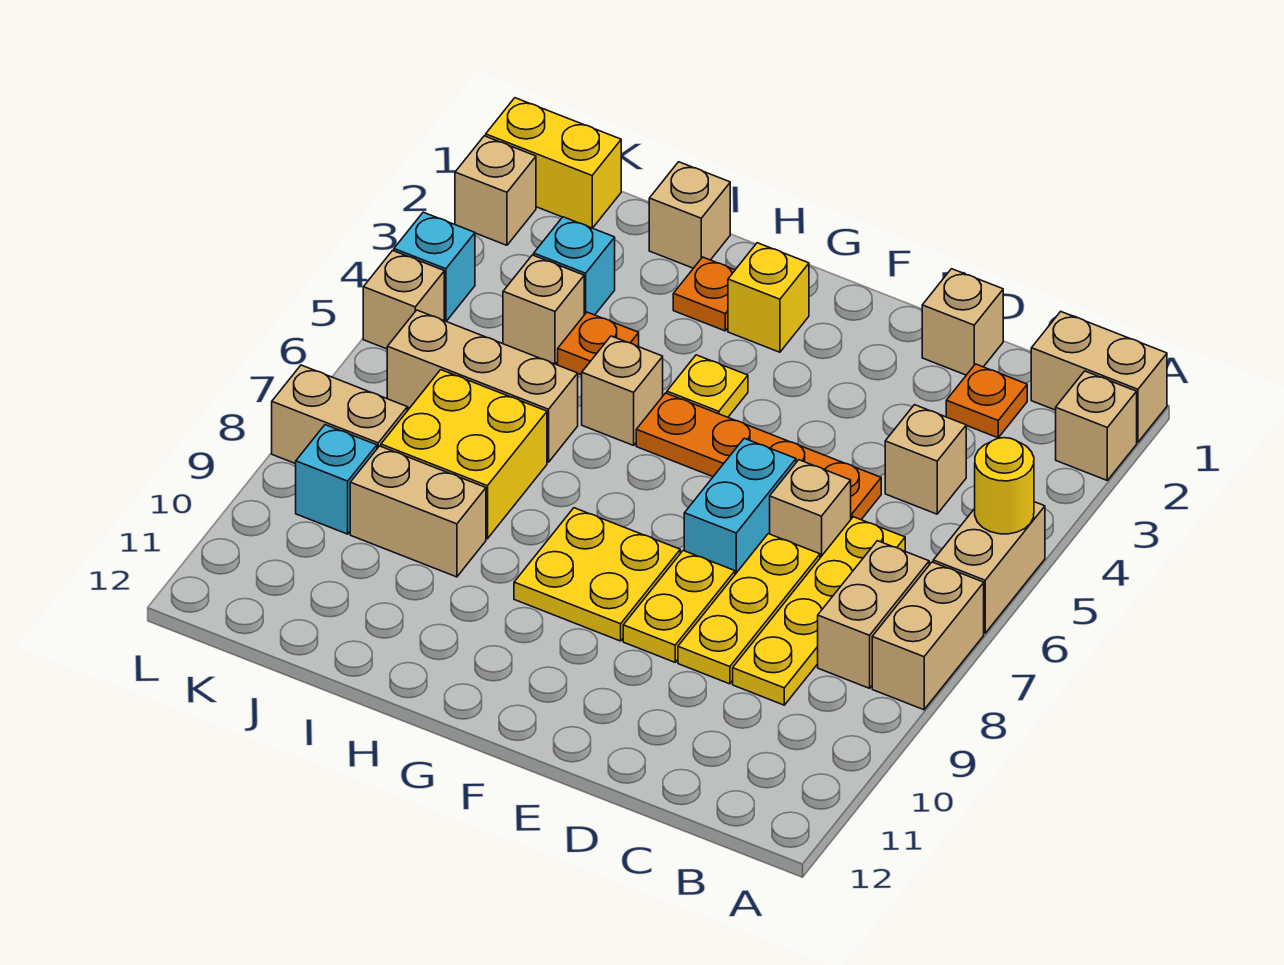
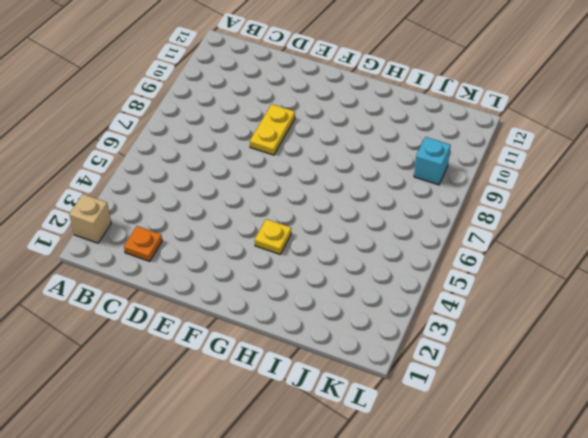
none -> tan 1x2 brick [1031,312,1167,442]
none -> tan 1x2 brick [933,502,1045,633]
none -> tan 1x2 brick [872,562,984,710]
none -> tan 1x2 brick [818,541,929,688]

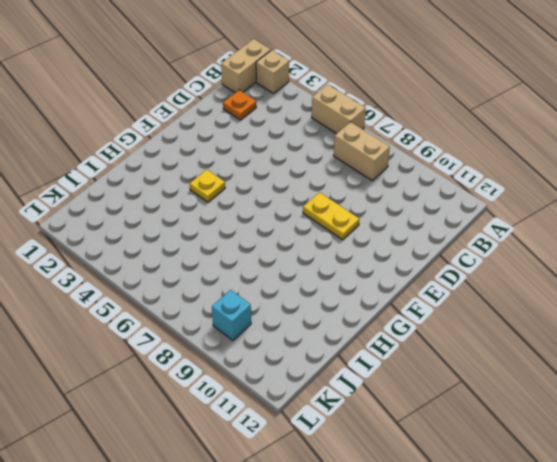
none -> tan 1x2 brick [872,562,984,710]
none -> tan 1x1 brick [885,405,966,514]
none -> yellow 1x4 plate [733,517,905,705]
none -> tan 1x1 brick [922,269,1003,375]

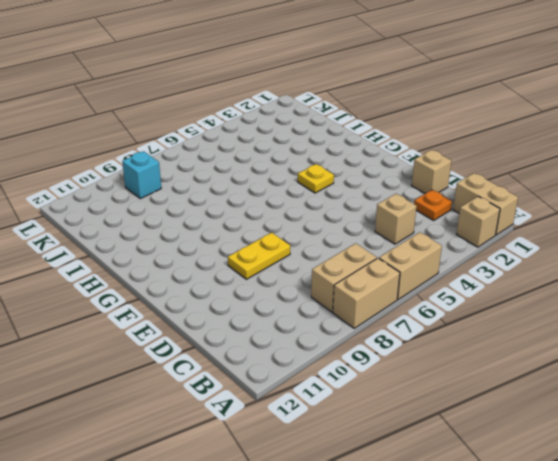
none -> yellow 1x4 plate [733,517,905,705]
none -> orange 1x4 plate [636,393,881,520]
none -> tan 1x1 brick [770,460,851,558]
none -> yellow 1x3 plate [678,534,820,684]

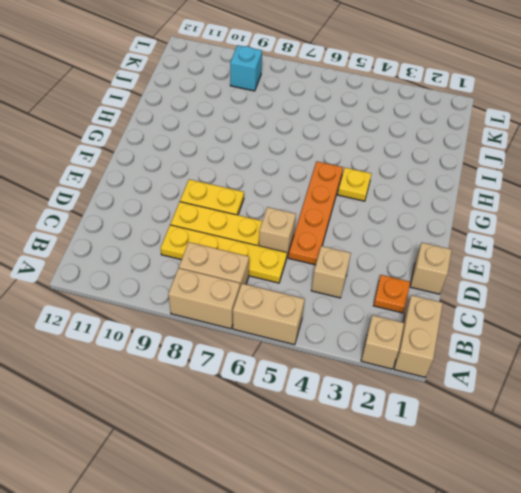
none -> cyan 1x2 brick [684,438,796,574]
none -> yellow 2x2 plate [514,508,680,641]
none -> yellow 1x1 brick [728,243,809,352]
none -> orange 1x1 plate [673,257,735,331]

